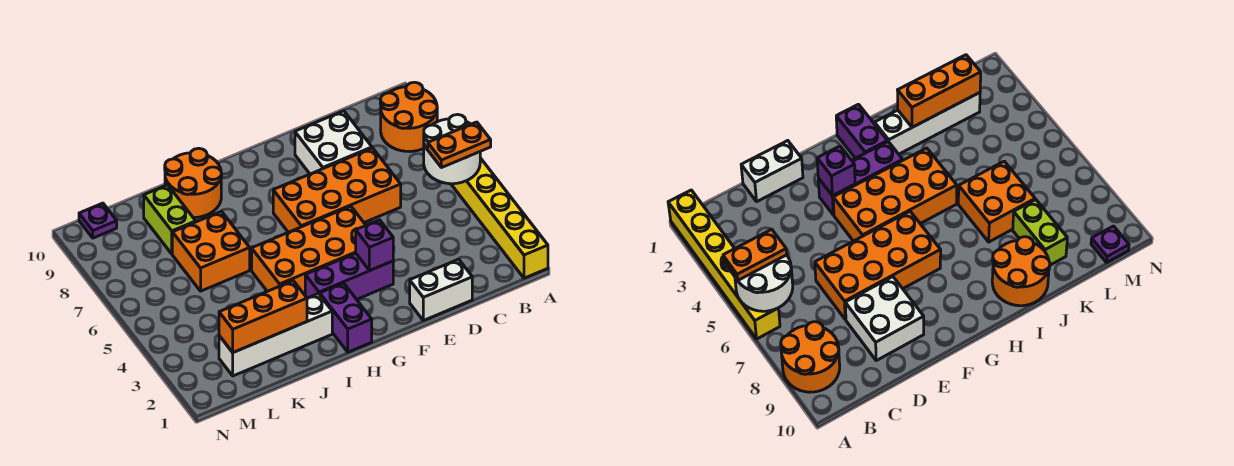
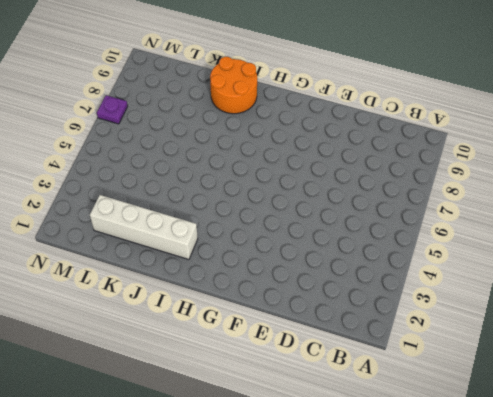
purple 1x1 plate [97,95,128,124] -> purple 1x1 plate moved to [79,203,117,238]
none -> yellow 1x6 brick [451,158,548,278]
none -> orange 2x2 round brick [380,82,437,152]
none -> white 1x2 brick [410,259,472,321]

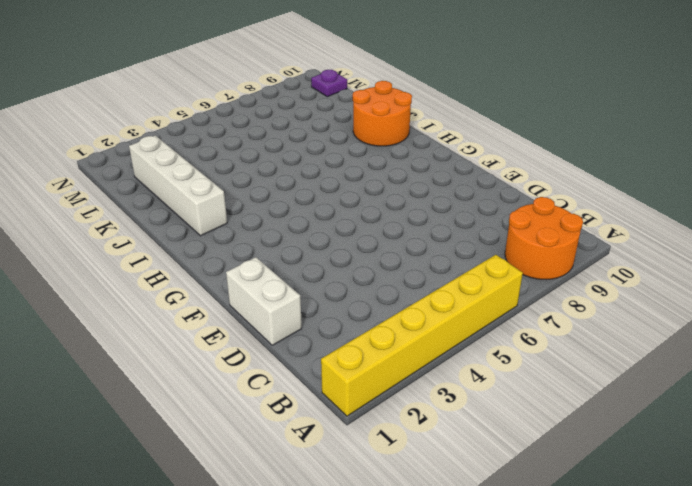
none -> orange 2x4 brick [273,148,401,232]
none -> white 2x2 brick [295,111,372,174]
none -> purple 1x3 brick [305,253,393,299]

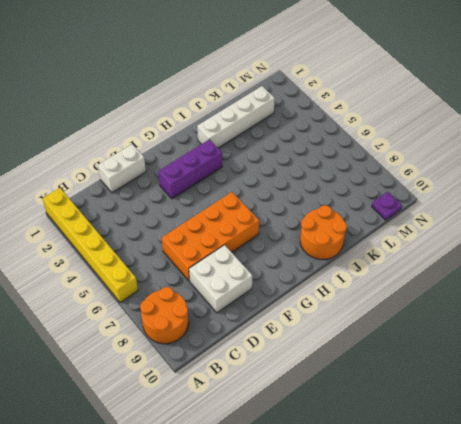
none -> orange 2x4 brick [252,206,366,295]
none -> purple 1x2 brick [320,283,372,352]
none -> orange 2x2 brick [172,211,250,291]

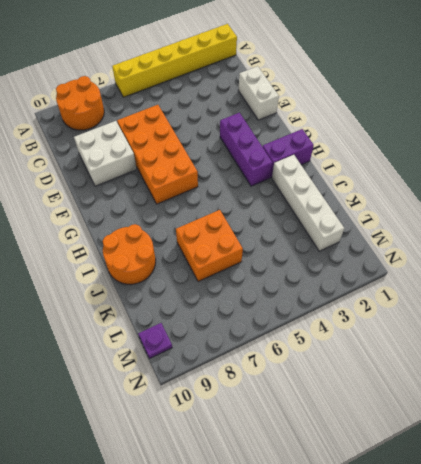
none -> orange 2x4 brick [252,206,366,295]
none -> lime 1x2 brick [144,185,196,254]
none -> white 2x2 round brick [424,115,480,184]

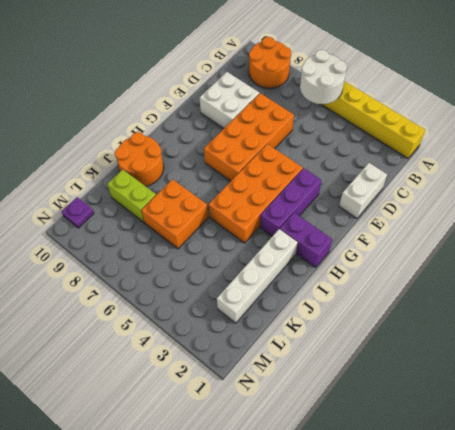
none -> purple 1x1 brick [356,220,393,271]
none -> orange 1x3 brick [219,281,307,352]
none -> orange 1x2 plate [428,122,491,168]

